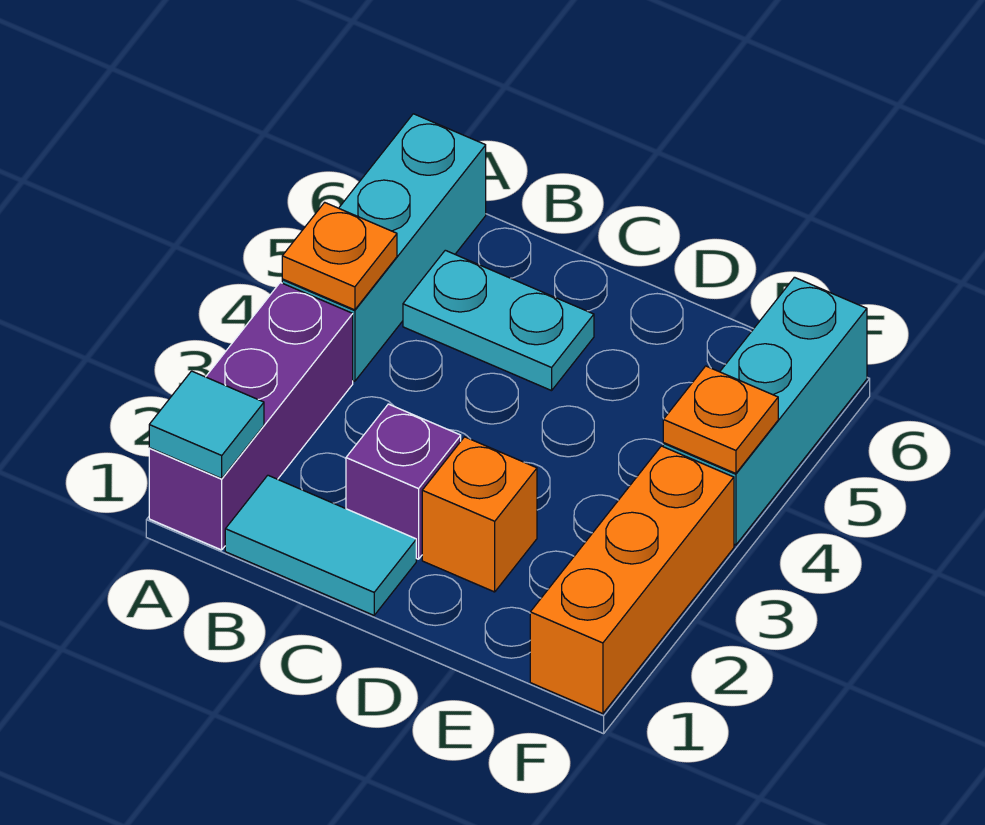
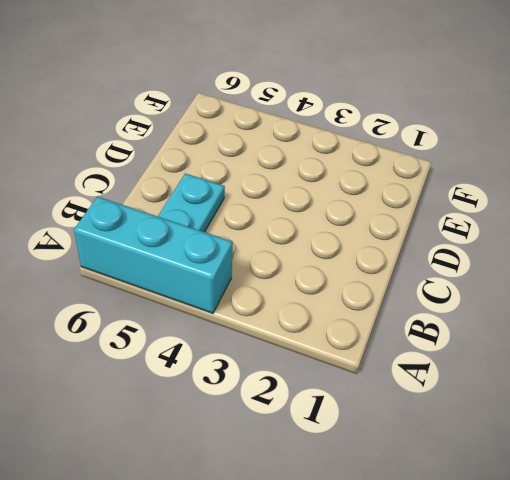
none -> purple 1x3 brick [149,282,353,550]
none -> cyan 1x2 tile [225,475,416,615]

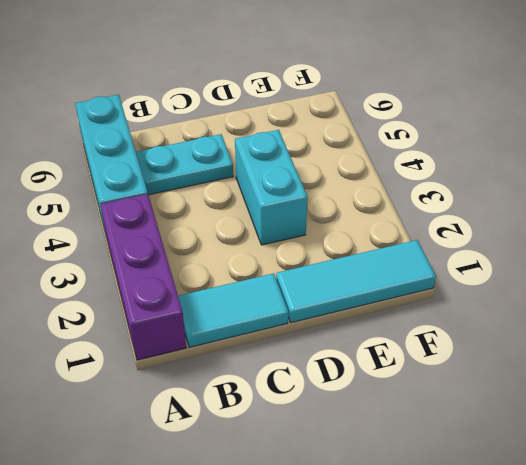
cyan 1x3 tile [276,240,436,323] -> orange 1x3 brick [530,446,734,714]
cyan 1x2 brick [235,130,308,245] -> none
none -> purple 1x1 brick [346,404,461,559]
none -> orange 1x1 brick [422,437,537,592]

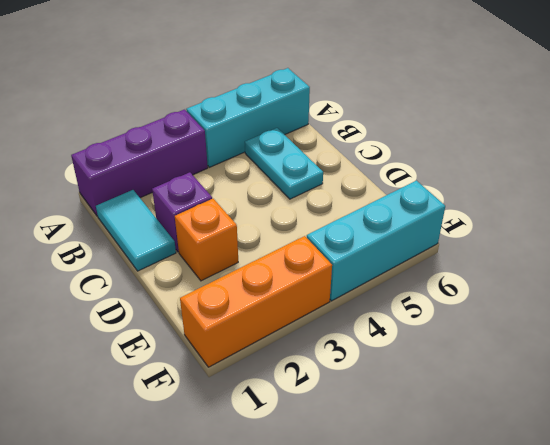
none -> cyan 1x1 tile [149,371,264,478]
none -> orange 1x1 plate [282,202,397,310]

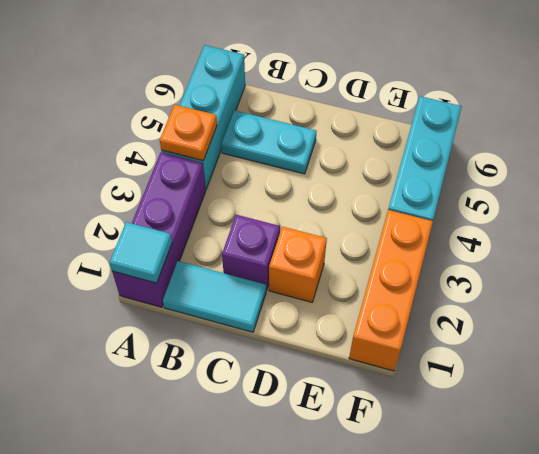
none -> orange 1x1 plate [663,366,778,473]

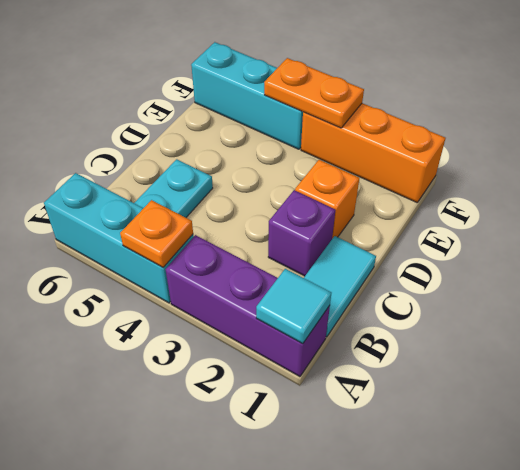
orange 1x2 plate [264,58,364,128] -> orange 1x1 plate [663,366,778,473]

